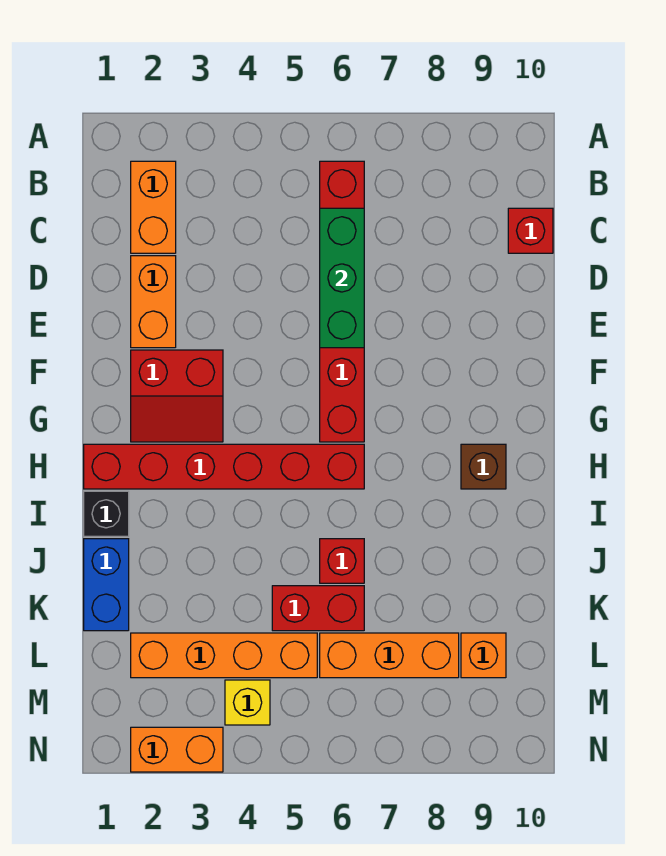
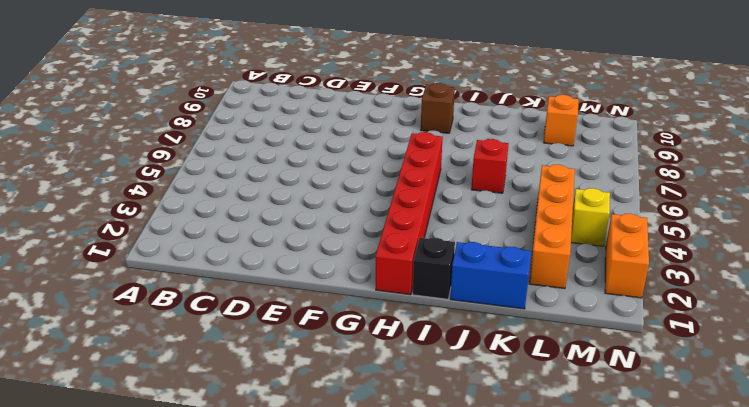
none -> orange 1x2 brick [131,161,176,253]
none -> red 1x6 brick [320,161,364,442]
none -> red 1x1 brick [508,208,553,253]

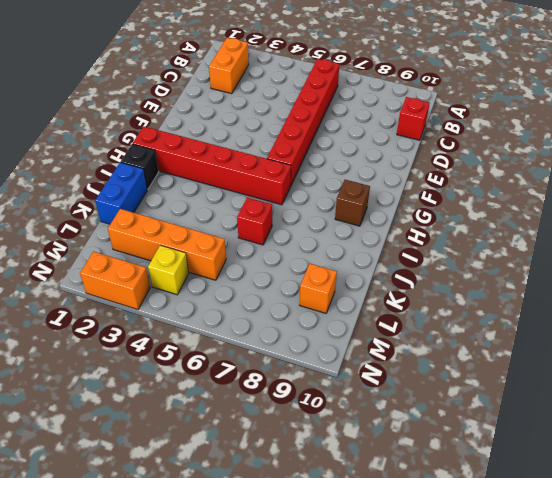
none -> orange 1x2 brick [131,256,176,348]
none -> red 2x2 slope [131,350,223,442]
none -> red 1x2 brick [272,586,364,631]

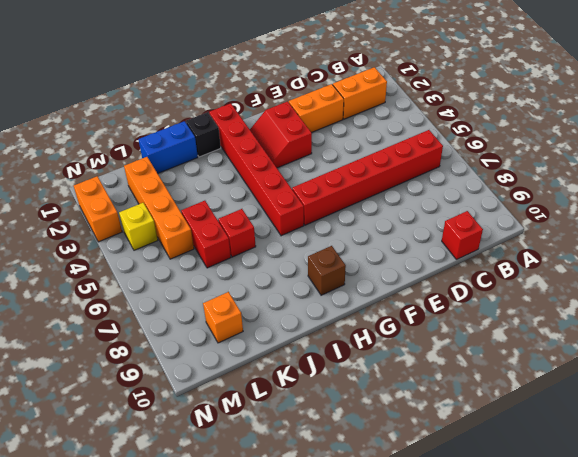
none -> orange 1x3 brick [320,633,459,678]
none -> green 1x3 brick [320,208,364,348]

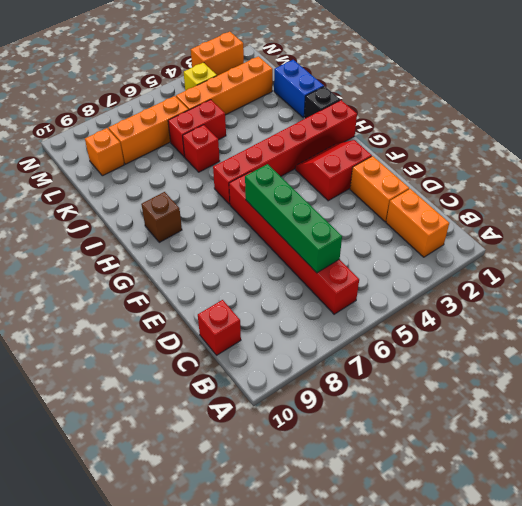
green 1x4 brick [245,164,342,273] -> green 1x3 brick [320,208,364,348]

